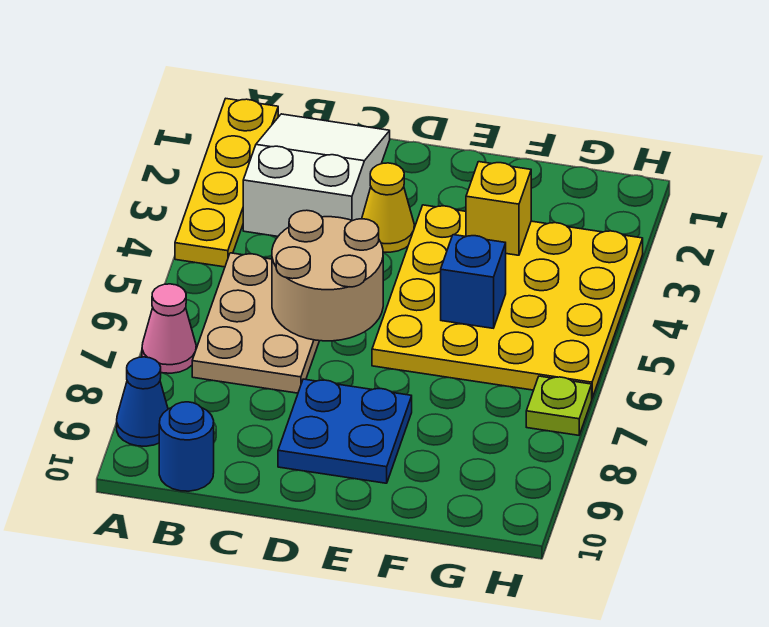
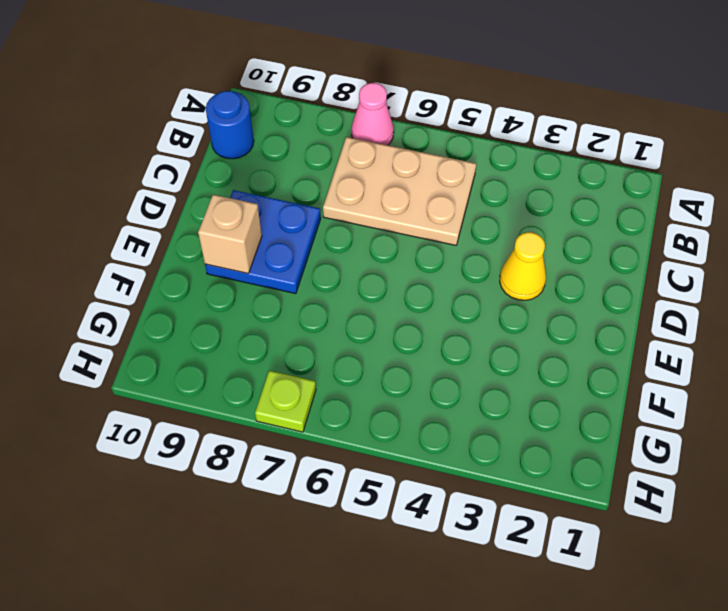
tan 1x1 brick [198,195,262,274] -> none
none -> yellow 1x4 plate [175,99,278,267]
none -> blue 1x1 cone [117,357,168,446]
none -> white 2x3 slope [243,114,390,236]

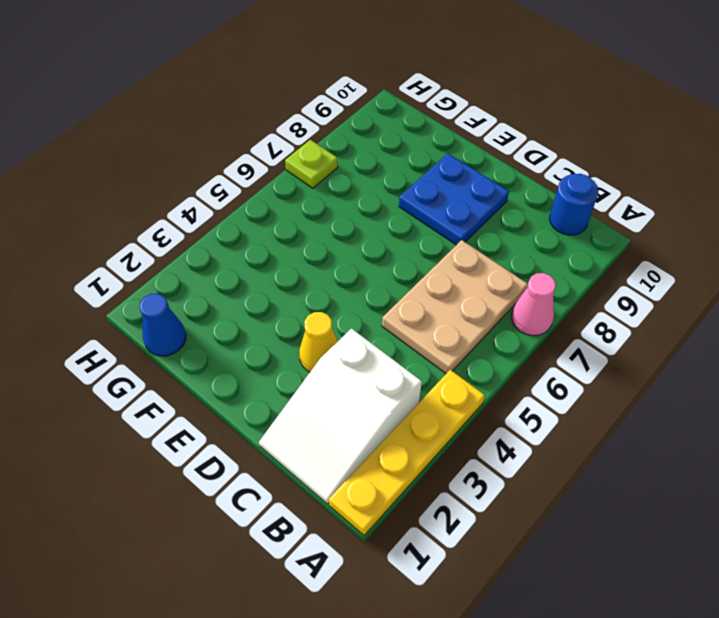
blue 1x1 cone [140,293,186,356] -> blue 1x1 cone moved to [117,357,168,446]
none -> yellow 4x4 plate [372,205,643,398]
none -> tan 2x2 round brick [272,210,383,341]
none -> yellow 1x1 brick [466,162,531,255]

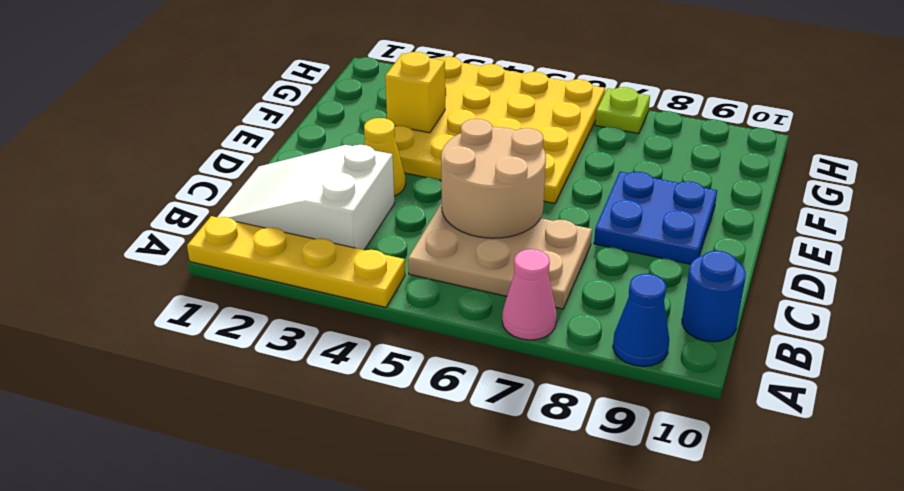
none -> blue 1x1 brick [441,235,506,328]

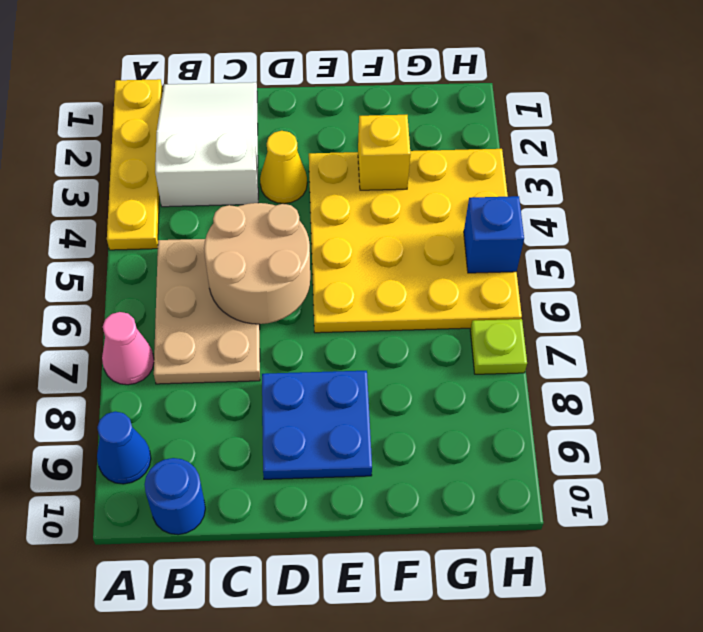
blue 1x1 brick [464,196,524,273] -> blue 1x1 brick moved to [441,235,506,328]

